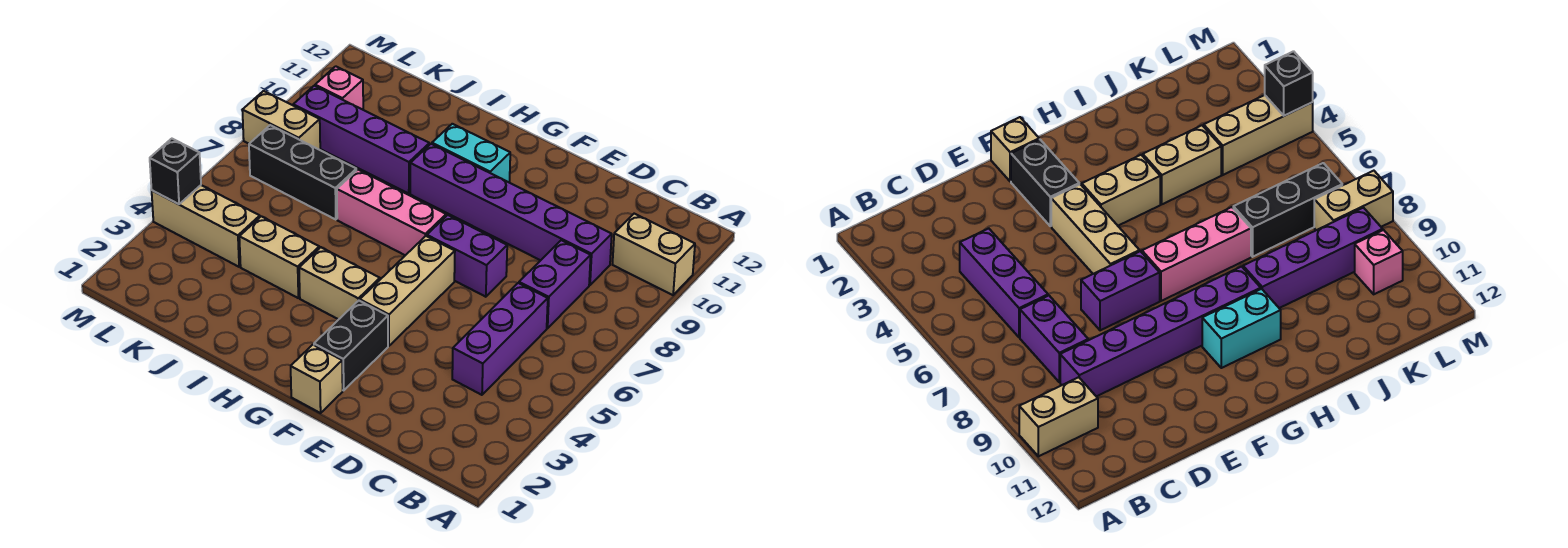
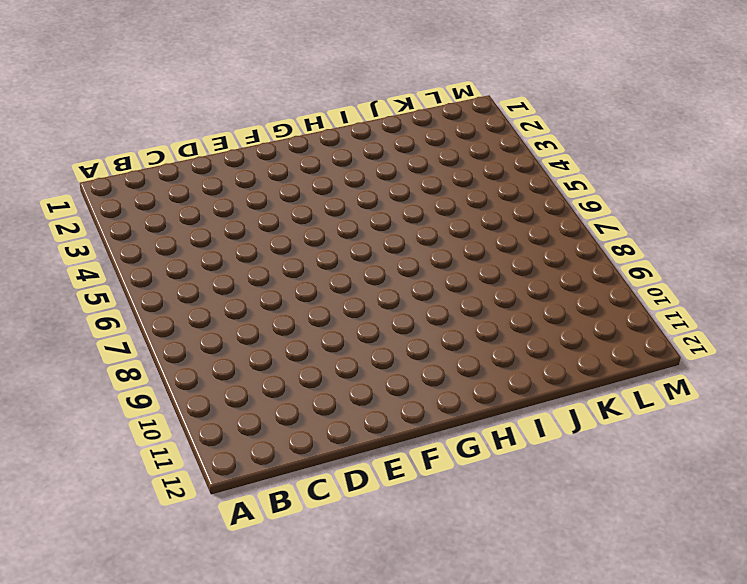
none -> tan 1x2 brick [612,214,695,295]
none -> purple 1x3 brick [452,283,548,395]
none -> purple 1x2 brick [519,240,591,328]

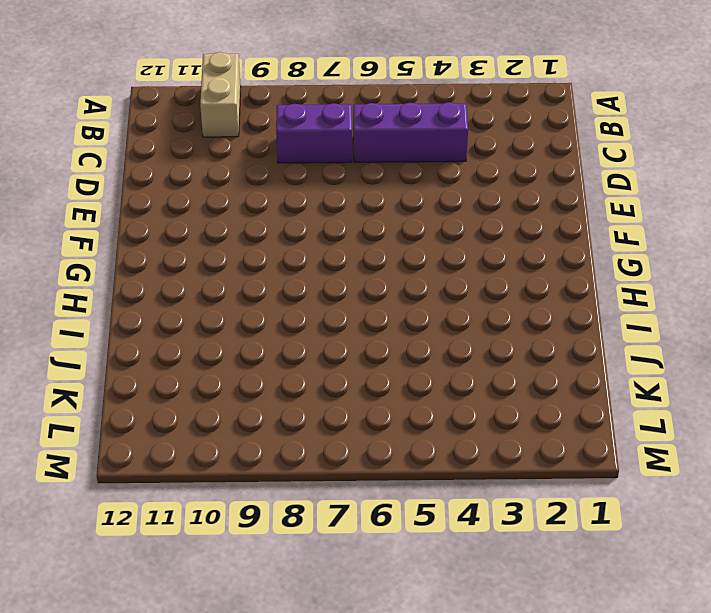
none -> purple 1x6 brick [410,144,612,285]
none -> purple 1x2 brick [427,215,507,297]
none -> tan 1x1 brick [291,345,343,413]

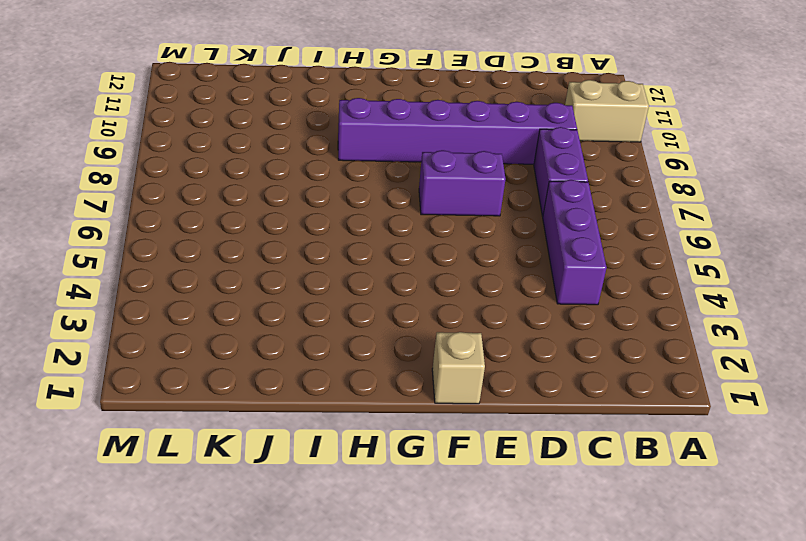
none -> black 1x2 brick [314,301,388,390]
none -> tan 1x3 brick [360,236,455,346]
none -> tan 1x2 brick [299,247,380,319]

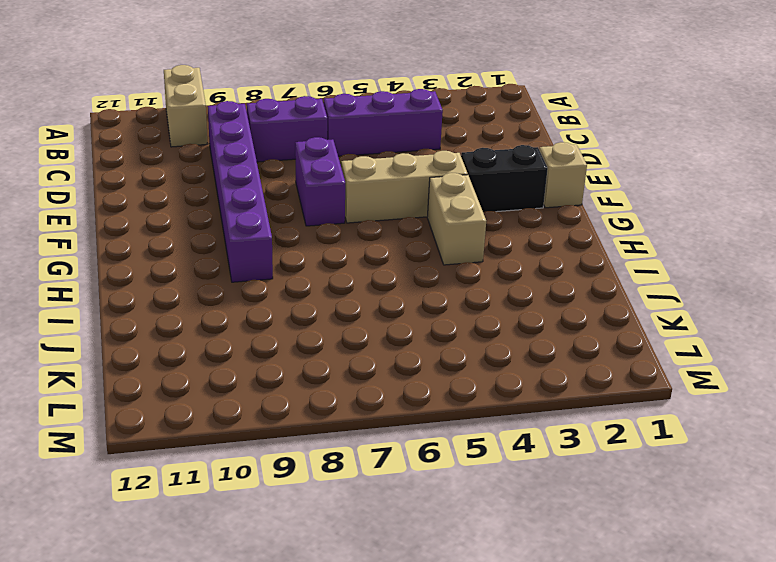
none -> pink 1x3 brick [337,170,446,255]
none -> cyan 1x2 brick [432,124,510,183]
none -> tan 1x2 brick [239,216,319,298]

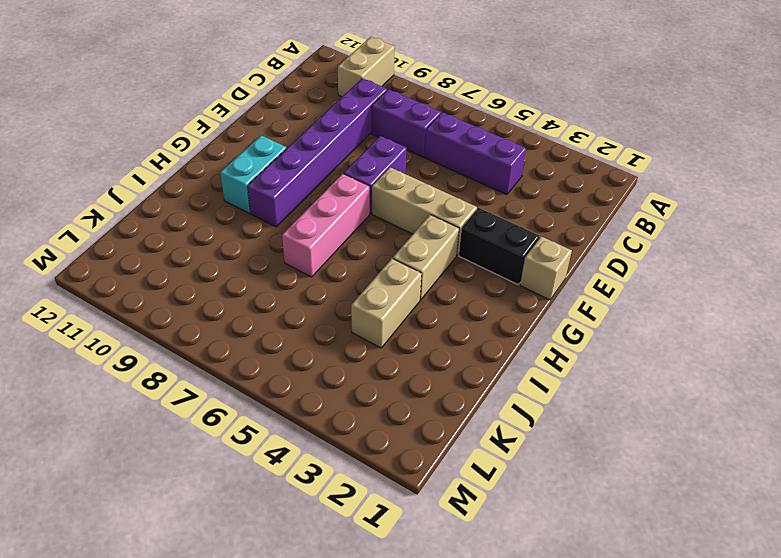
none -> purple 1x4 brick [293,86,429,193]
none -> black 1x3 brick [249,125,356,220]
none -> tan 1x3 brick [152,185,260,267]

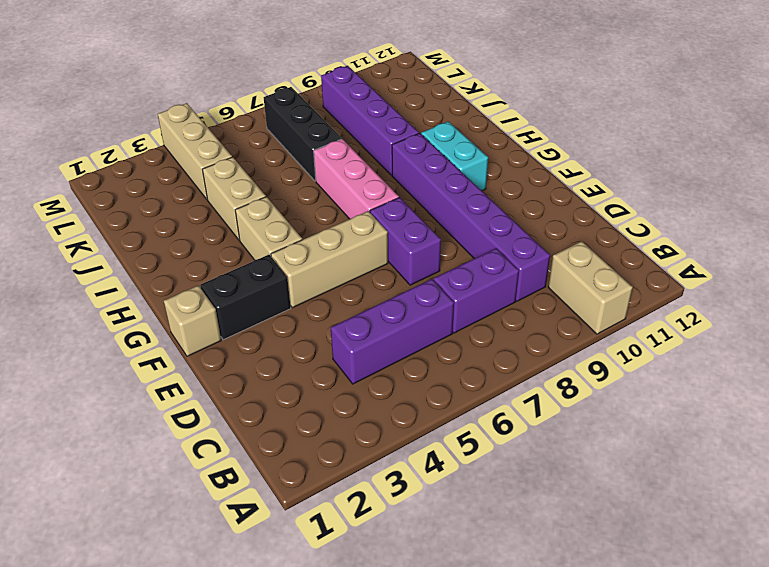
none -> tan 1x2 brick [242,91,320,150]
none -> pink 1x1 brick [315,66,363,110]
none -> black 1x1 brick [150,139,201,204]

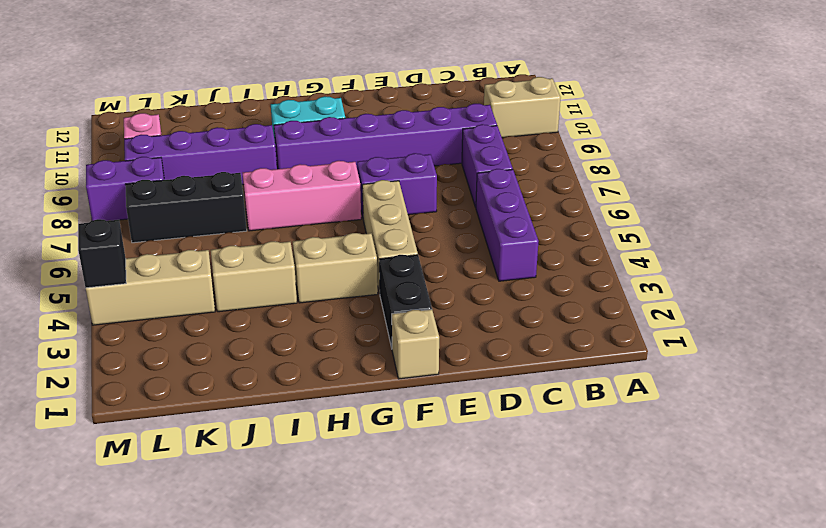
purple 1x2 brick [86,157,164,221] -> tan 1x2 brick [242,91,320,150]

